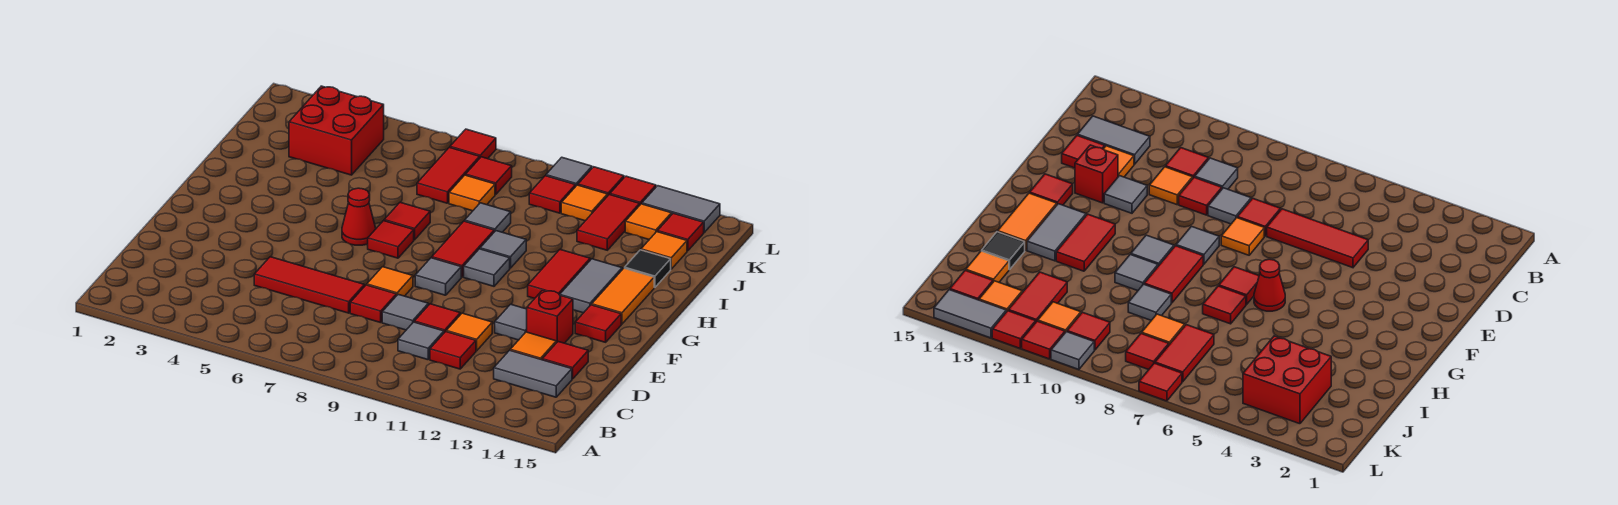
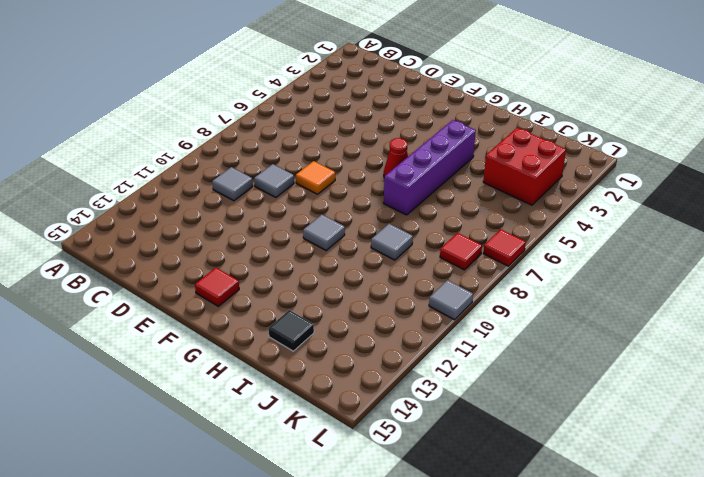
purple 1x4 brick [384,120,476,215] -> red 1x1 tile [384,202,430,240]
none -> red 1x1 tile [430,332,476,369]
none -> grey 1x2 tile [494,350,572,397]
none -> red 1x3 tile [254,257,364,313]
none -> red 1x1 tile [350,285,396,323]

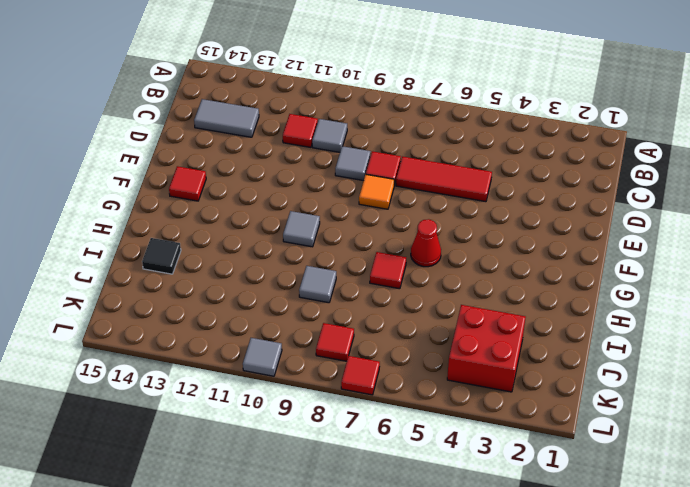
none -> red 1x1 tile [414,304,460,333]
none -> orange 1x1 tile [446,313,492,351]
none -> orange 1x1 tile [510,332,556,360]
none -> red 1x1 tile [542,342,588,379]

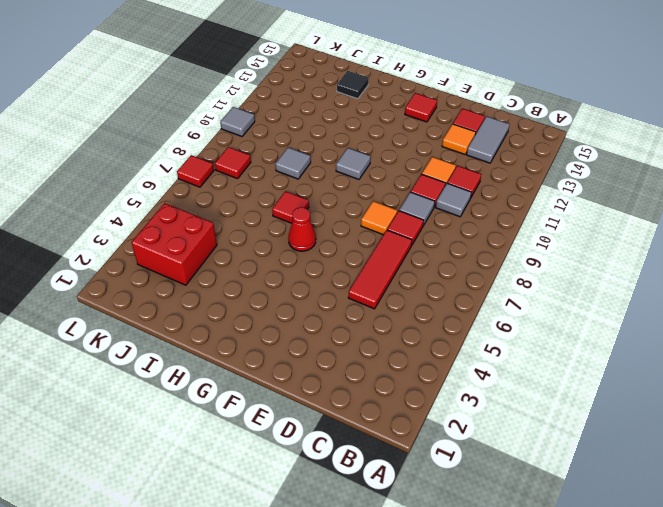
none -> grey 1x1 tile [495,304,527,340]
none -> red 1x1 brick [527,290,573,343]
none -> grey 1x1 tile [415,258,461,295]
none -> red 1x1 tile [368,221,414,258]

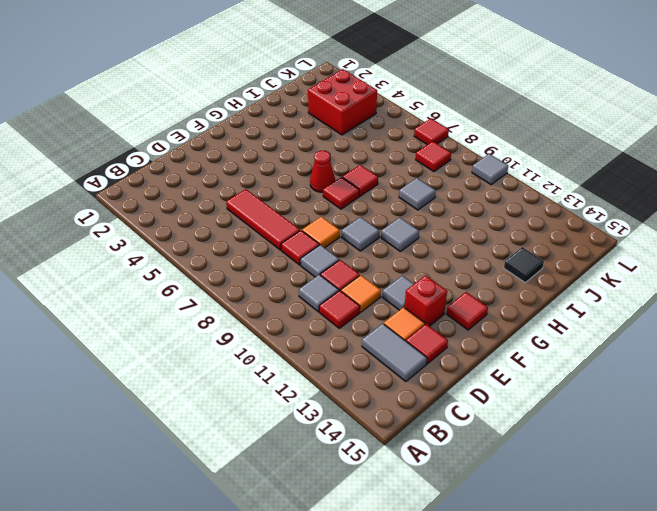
none -> red 1x2 tile [432,221,494,277]
none -> red 1x2 tile [528,250,590,299]
none -> grey 1x2 tile [560,259,622,313]
none -> orange 1x2 tile [592,268,654,324]

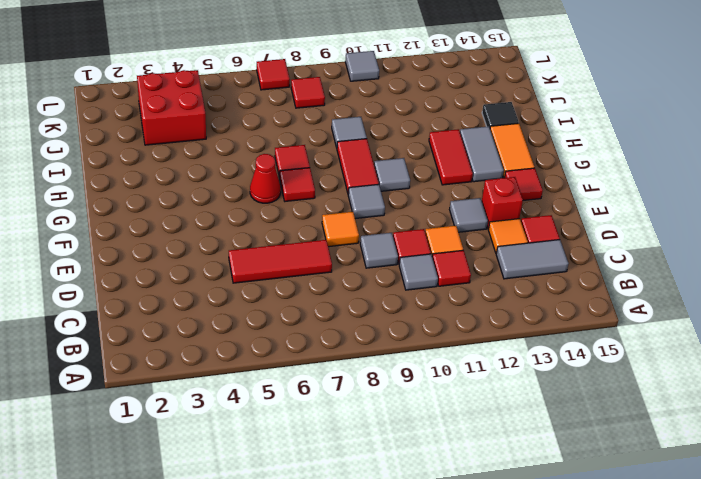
none -> red 1x1 tile [350,285,396,323]
none -> grey 1x1 tile [480,231,526,268]
none -> red 1x2 tile [417,147,480,203]
none -> orange 1x1 tile [449,175,495,211]

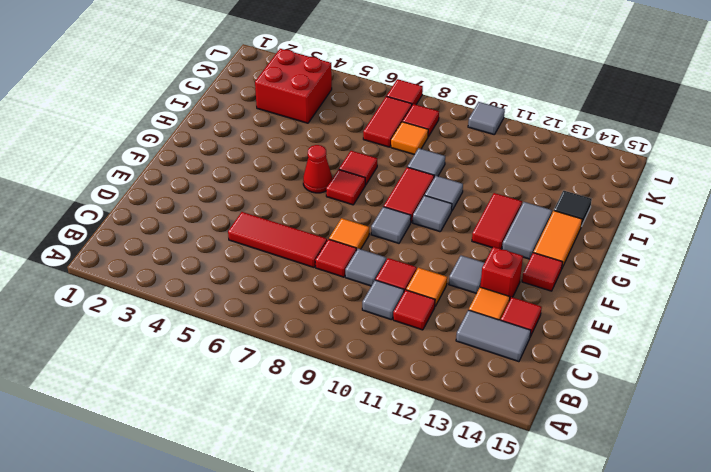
none -> red 1x2 tile [577,195,640,250]
none -> orange 1x1 tile [641,232,687,269]
none -> red 1x1 tile [529,176,576,213]
none -> orange 1x1 tile [561,185,608,221]

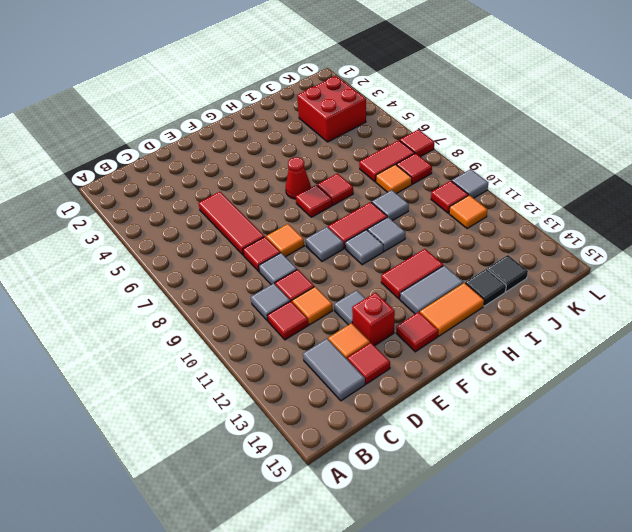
black 1x1 tile [487,255,528,292] -> orange 1x1 tile [641,232,687,269]
none -> red 1x2 tile [577,195,640,250]
none -> orange 1x1 tile [625,204,672,239]
none -> red 1x1 tile [657,213,704,251]
none -> red 1x1 tile [578,167,624,195]

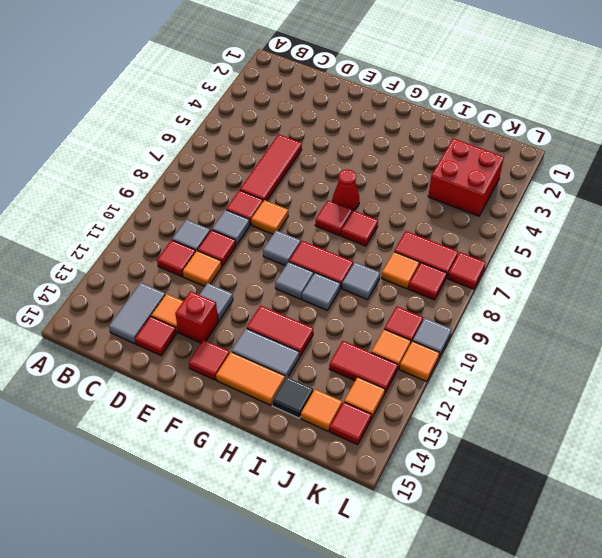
orange 1x1 tile [399,341,439,381] -> red 1x1 tile [578,167,624,195]
none -> red 1x1 tile [610,176,656,204]
none -> grey 1x2 tile [642,186,720,232]

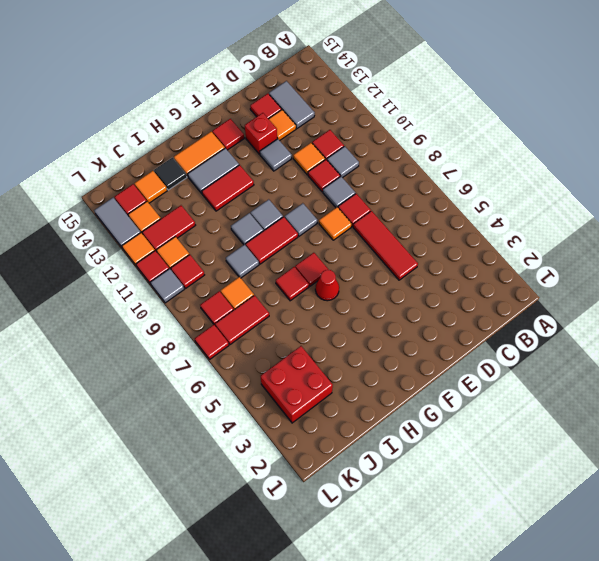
orange 1x1 tile [122,233,155,265] -> red 1x1 tile [610,176,656,204]

